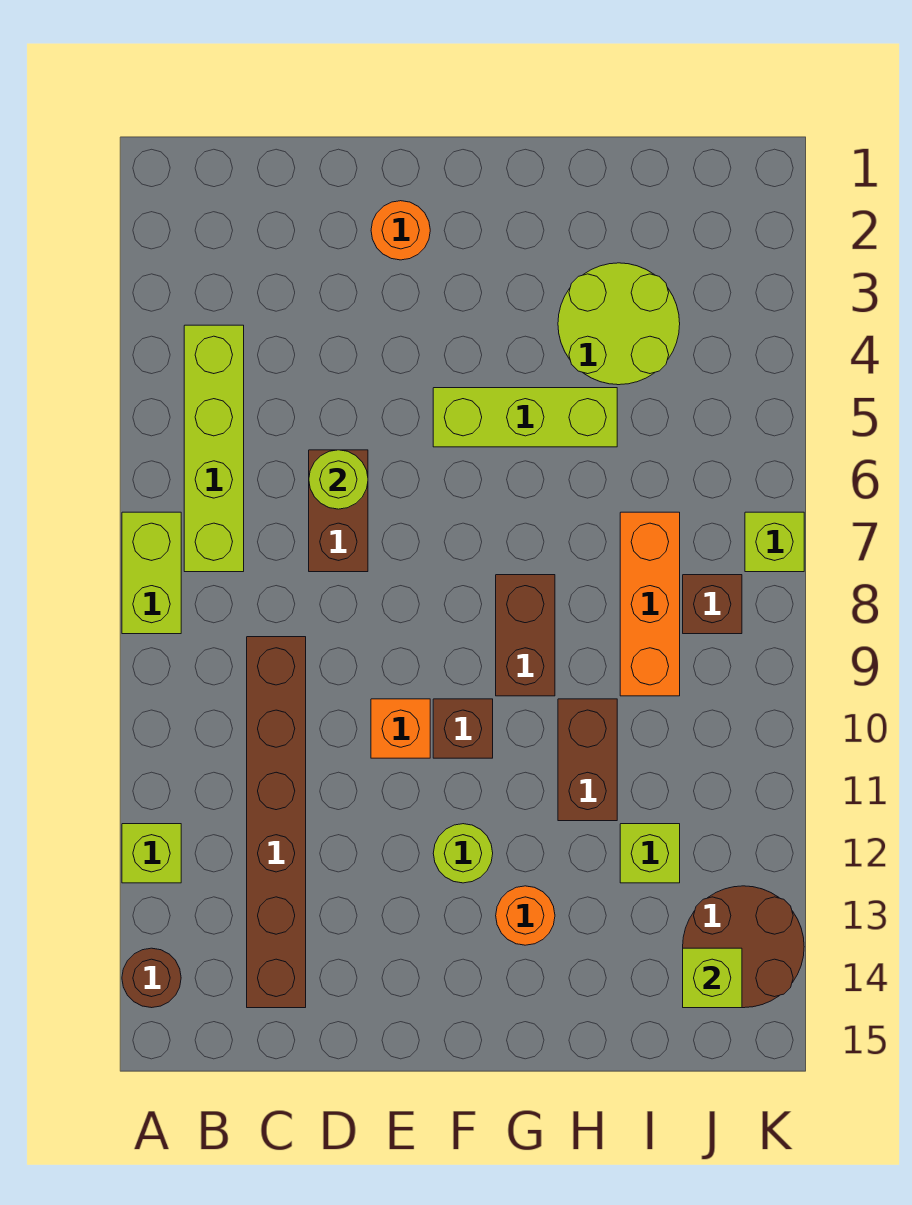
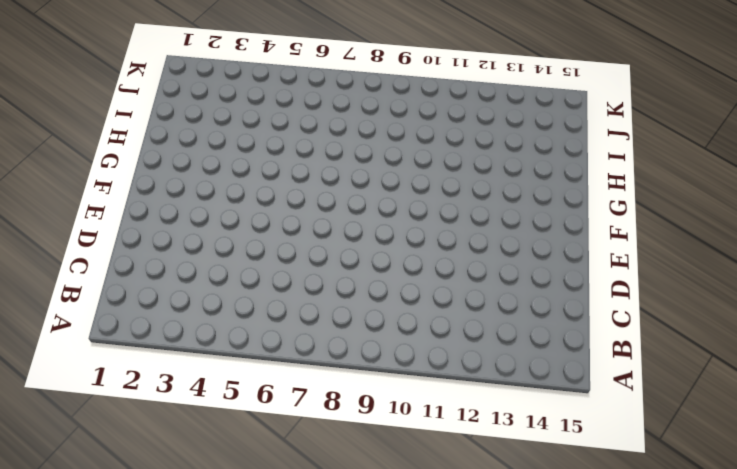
none -> lime 1x2 brick [122,512,181,634]
none -> lime 1x1 brick [122,824,181,883]
none -> brown 1x1 round brick [122,948,181,1008]

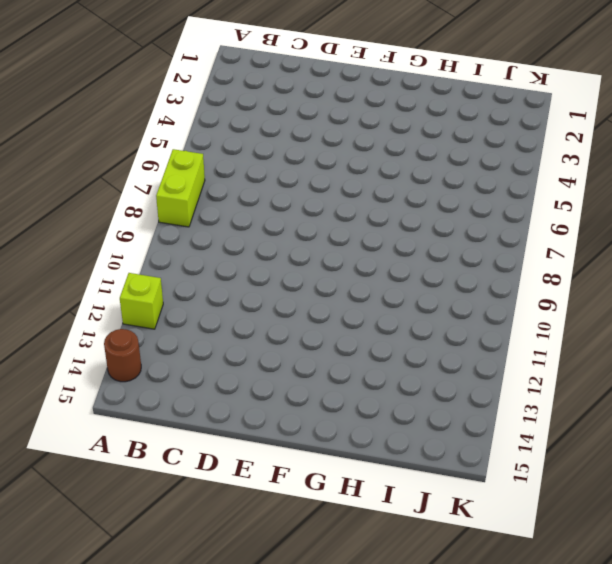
none -> lime 1x4 brick [184,325,244,572]
none -> brown 1x6 brick [247,637,306,1008]
none -> brown 1x2 brick [309,450,368,572]

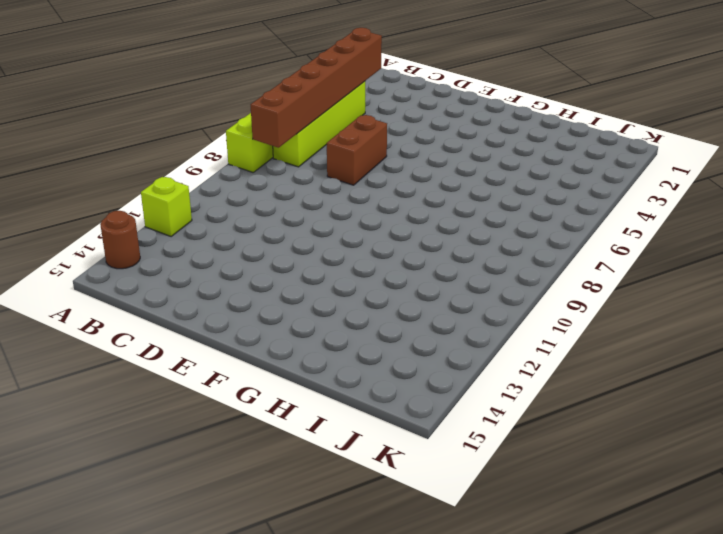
brown 1x6 brick [250,28,382,148] -> brown 1x6 brick moved to [247,637,306,1008]
none -> orange 1x1 round brick [371,201,430,260]
none -> orange 1x1 brick [371,699,430,758]
none -> lime 1x3 brick [433,388,617,447]

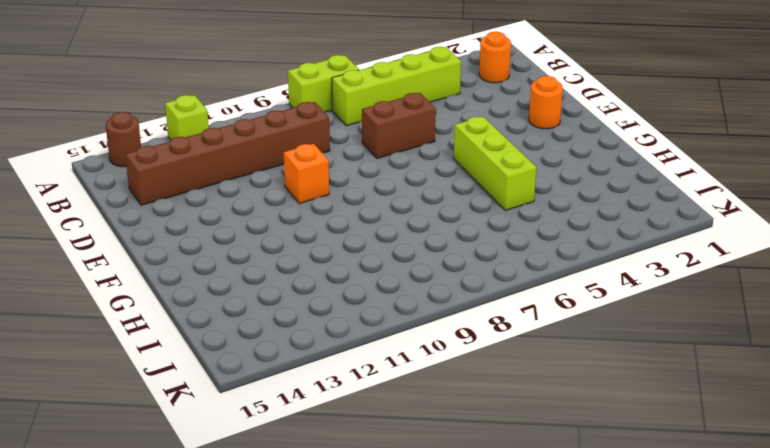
orange 1x1 round brick [479,32,511,83] -> orange 1x1 round brick moved to [496,886,555,945]
none -> brown 1x1 brick [433,699,493,758]
none -> lime 1x1 round brick [433,824,493,883]
none -> brown 1x2 brick [496,575,555,696]

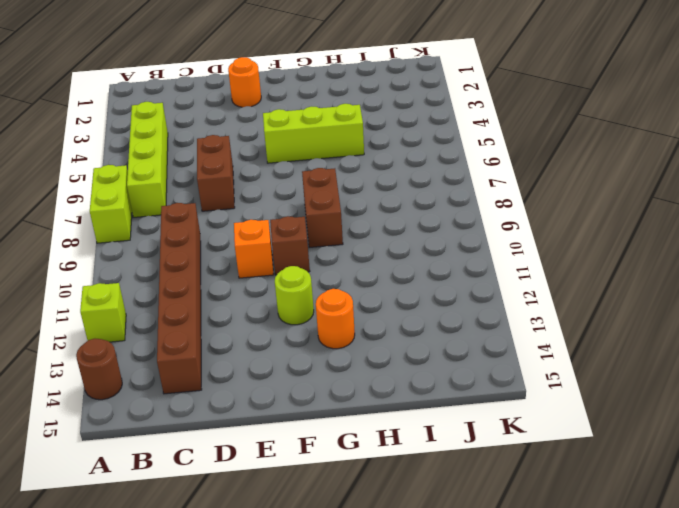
none -> lime 2x2 round brick [558,263,680,385]
none -> brown 1x2 brick [558,699,617,821]
none -> orange 1x3 brick [620,512,680,696]

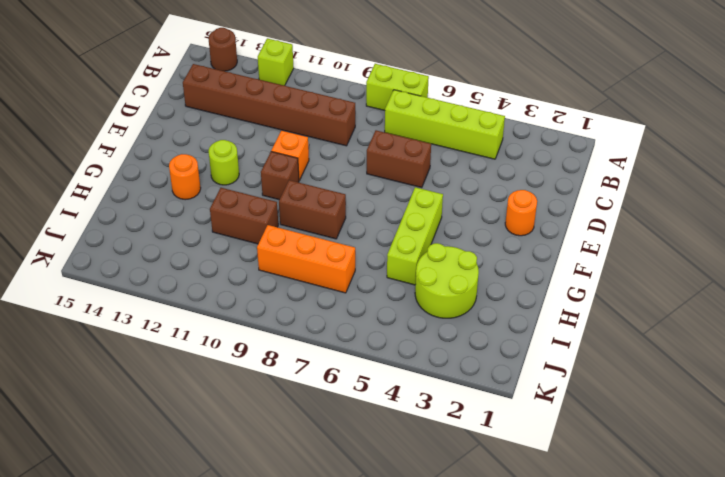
none -> lime 1x1 brick [620,824,680,883]
none -> brown 1x1 brick [683,575,742,634]
none -> brown 2x2 round brick [683,886,804,1008]

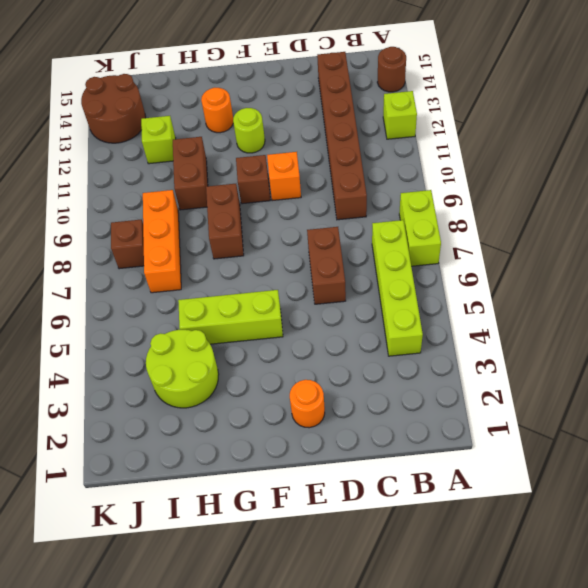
none -> lime 1x1 brick [745,512,804,572]
none -> lime 1x1 round brick [309,450,368,509]
none -> lime 1x1 brick [683,948,742,1008]

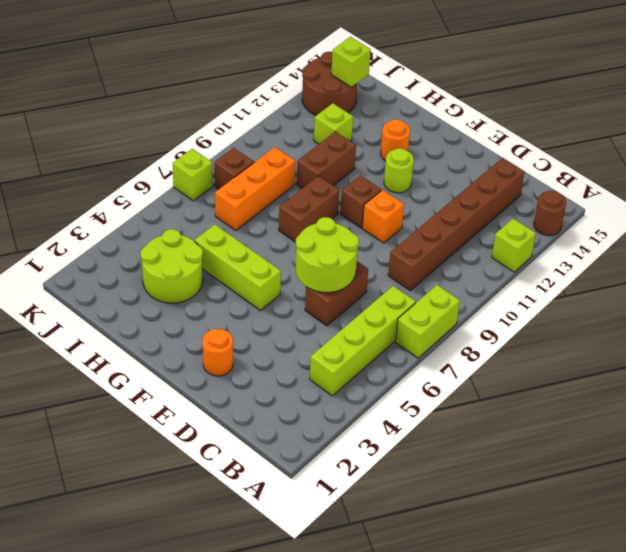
lime 2x2 round brick [296,217,359,292] -> lime 1x1 round brick [309,450,368,509]

